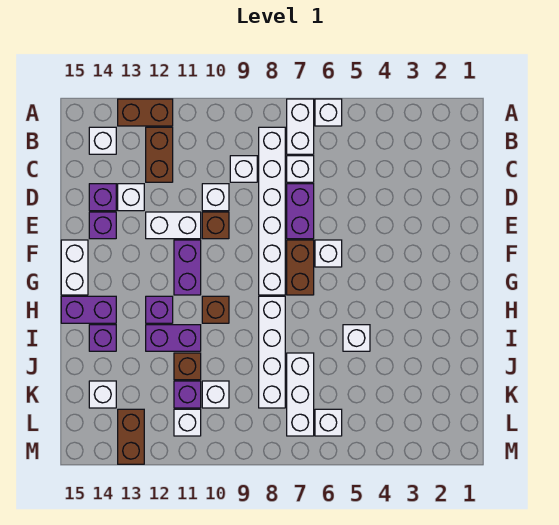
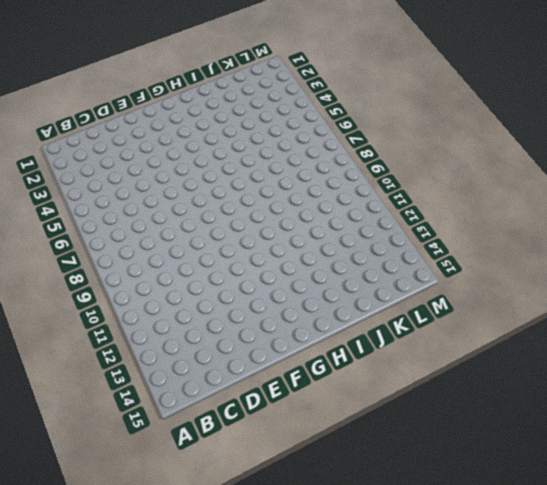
none -> white 1x1 brick [315,99,342,126]
none -> white 1x2 brick [287,99,314,154]
none -> brown 1x2 brick [118,99,173,126]
none -> white 1x6 brick [259,127,285,295]

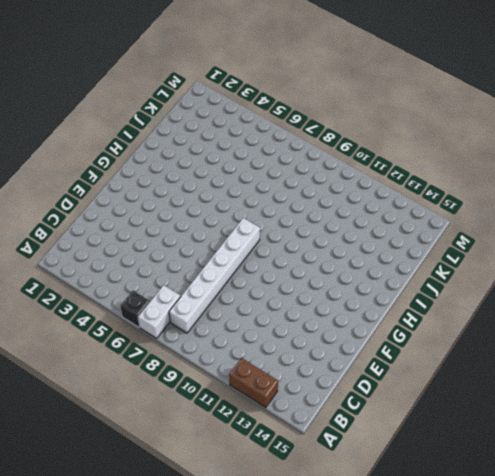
black 1x1 brick [120,290,150,327] -> white 1x1 brick [315,99,342,126]
none -> brown 1x2 brick [146,127,173,182]
none -> white 1x1 brick [89,127,116,154]
none -> white 1x1 brick [287,156,314,182]
none -> white 1x1 brick [230,156,257,182]

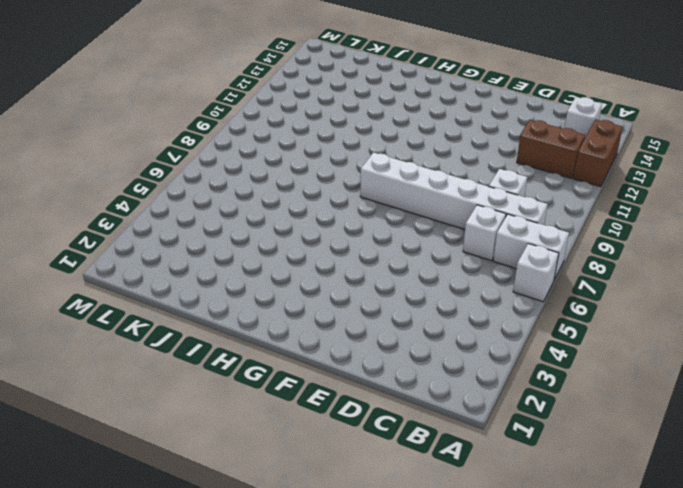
none -> purple 1x2 brick [287,184,314,239]
none -> white 1x1 brick [202,184,229,211]
none -> white 1x1 brick [118,184,144,211]
none -> purple 1x1 brick [89,184,116,211]

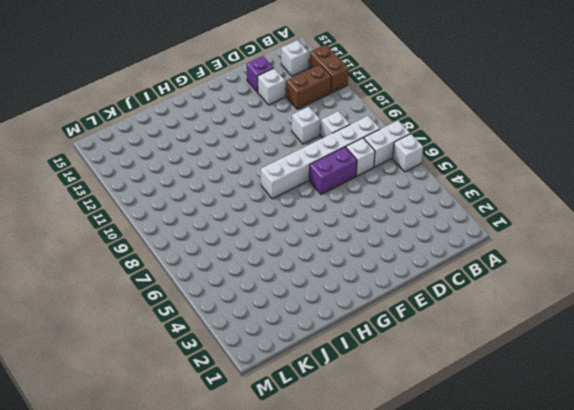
none -> brown 1x1 brick [202,212,229,239]
none -> white 1x2 brick [146,212,201,239]
none -> purple 1x1 brick [89,212,116,239]
none -> white 1x1 brick [315,240,342,267]

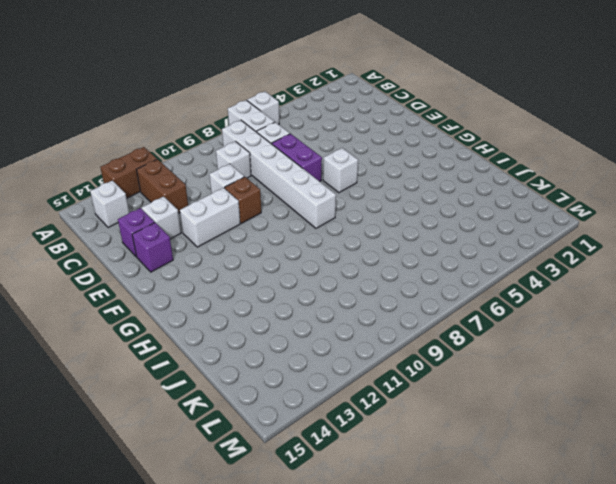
none -> brown 1x2 brick [287,240,314,295]
none -> purple 1x2 brick [174,240,201,295]
none -> white 1x2 brick [61,240,88,295]
none -> white 1x4 brick [259,296,285,408]

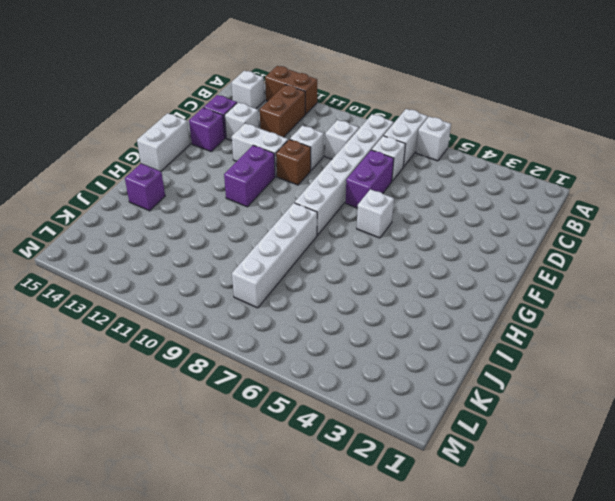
none -> brown 1x2 brick [287,240,314,295]
none -> brown 1x1 brick [202,296,229,323]
none -> purple 1x1 brick [146,296,173,323]
none -> purple 1x2 brick [61,296,116,323]

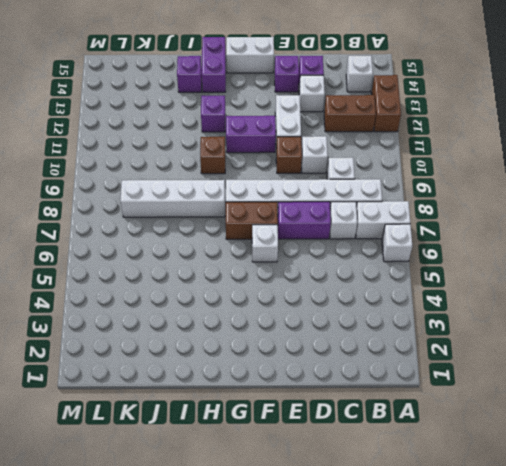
none -> white 1x1 brick [343,325,370,351]
none -> purple 1x2 brick [146,325,201,351]
none -> white 1x3 brick [287,353,314,436]
none -> brown 1x1 brick [174,353,201,380]

